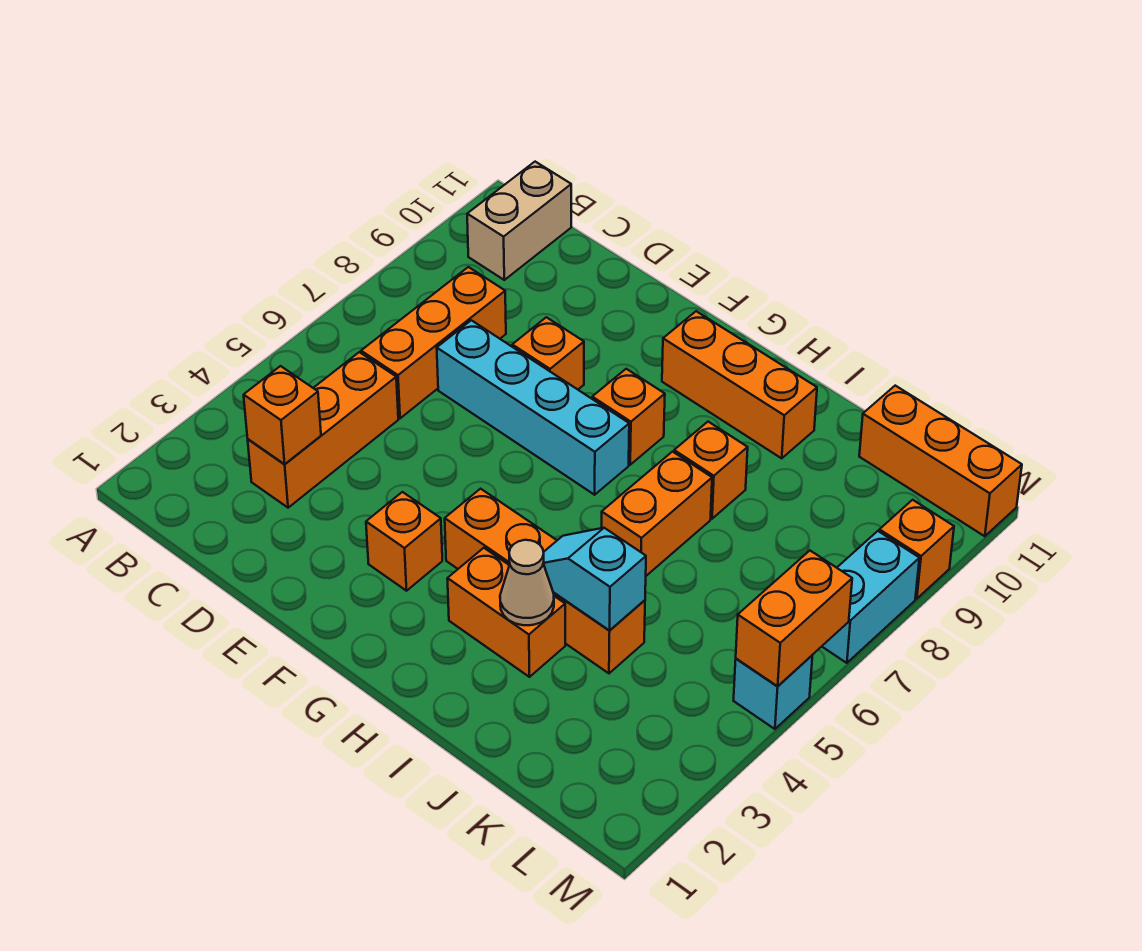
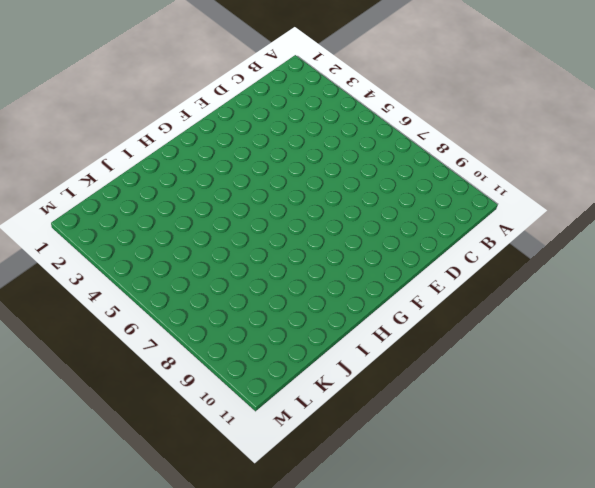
none -> tan 1x2 brick [467,162,571,280]
none -> orange 1x3 brick [248,352,398,508]
none -> orange 1x3 brick [361,267,506,418]

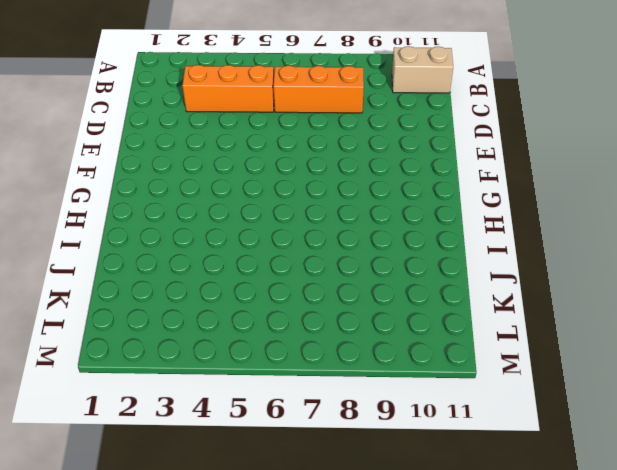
none -> cyan 1x4 brick [437,320,629,495]
none -> orange 1x1 brick [512,317,584,389]
none -> orange 1x1 brick [366,492,442,591]

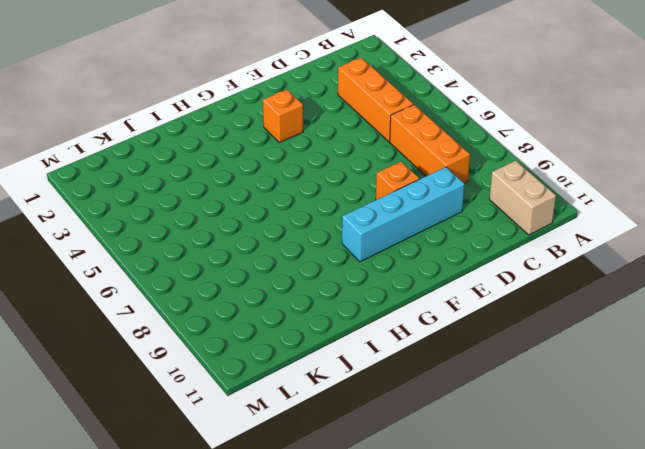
cyan 1x4 brick [342,167,465,262] -> cyan 1x4 brick moved to [437,320,629,495]
none -> orange 1x4 brick [445,489,645,673]
none -> orange 1x1 brick [592,369,665,465]
none -> orange 1x3 brick [662,311,817,458]

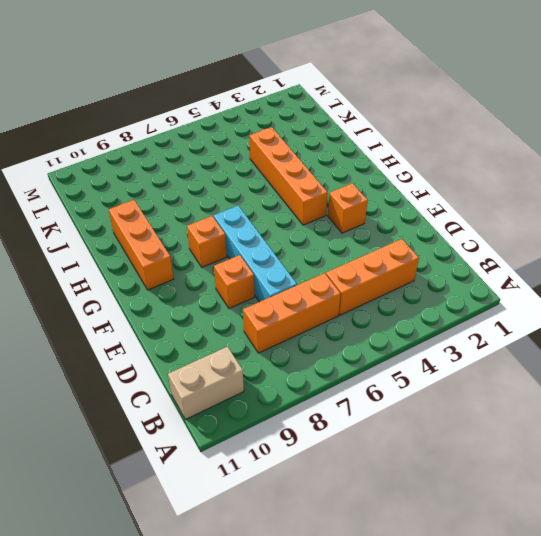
none -> orange 1x2 brick [447,548,565,677]
none -> orange 1x2 brick [602,452,712,576]
none -> orange 1x1 brick [674,422,748,519]

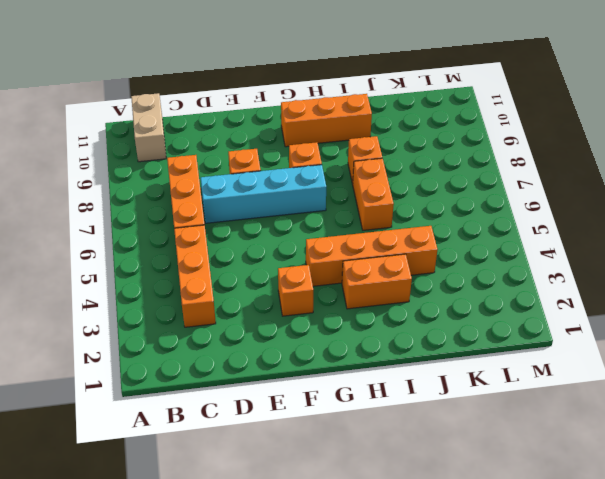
none -> orange 1x3 brick [859,386,1022,536]
none -> cyan 1x1 brick [734,656,812,729]
none -> cyan 1x2 brick [822,531,919,663]

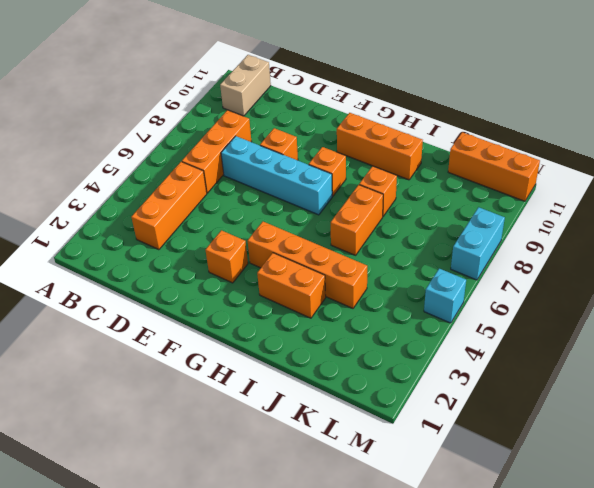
none -> orange 1x1 brick [879,500,954,599]
none -> orange 1x1 brick [244,366,321,464]
none -> tan 1x1 cone [500,540,554,625]

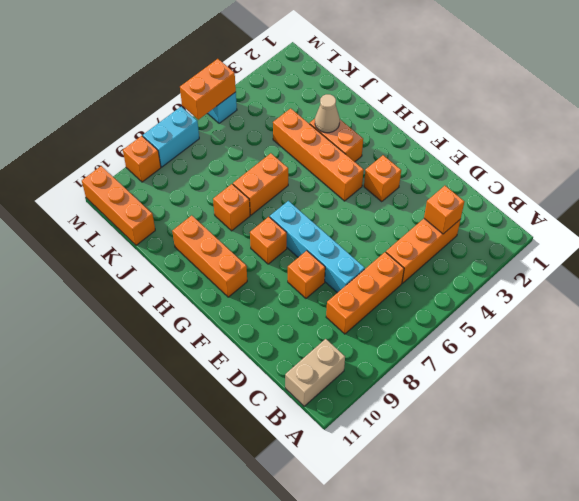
none -> cyan 1x2 slope [543,528,646,630]

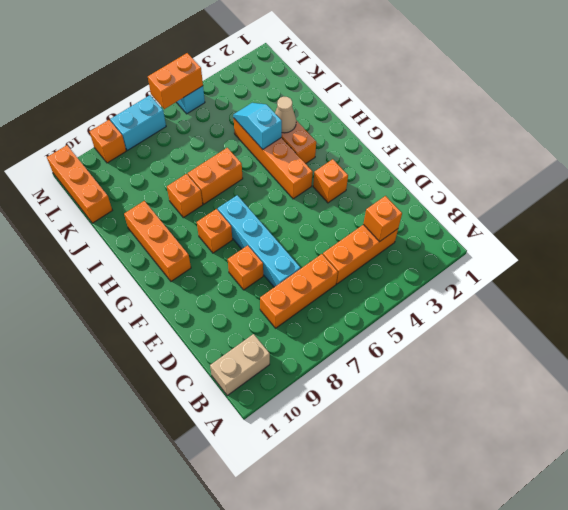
cyan 1x2 slope [233,103,282,149] -> cyan 1x2 slope turned to [543,528,646,630]

